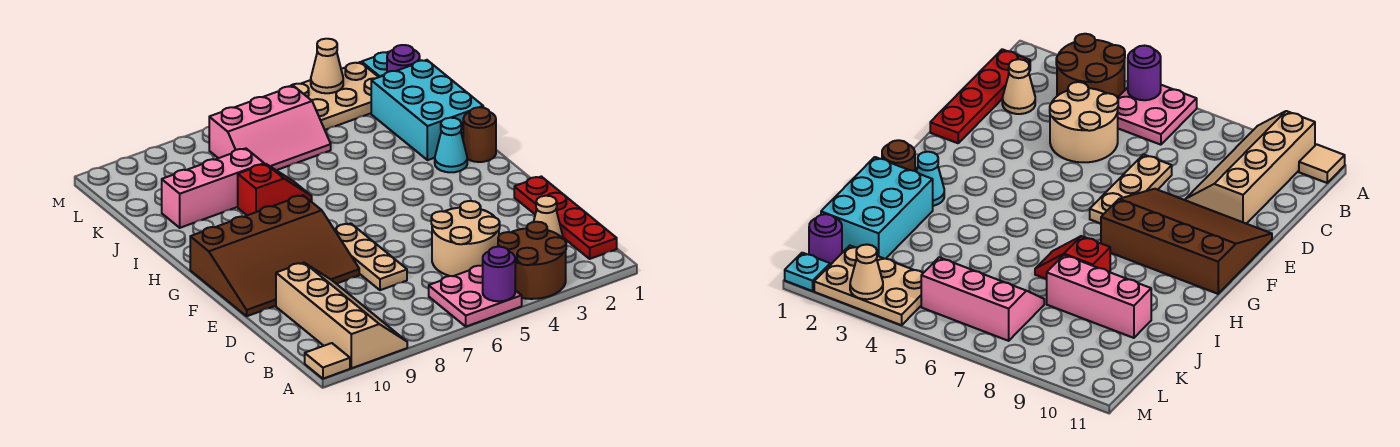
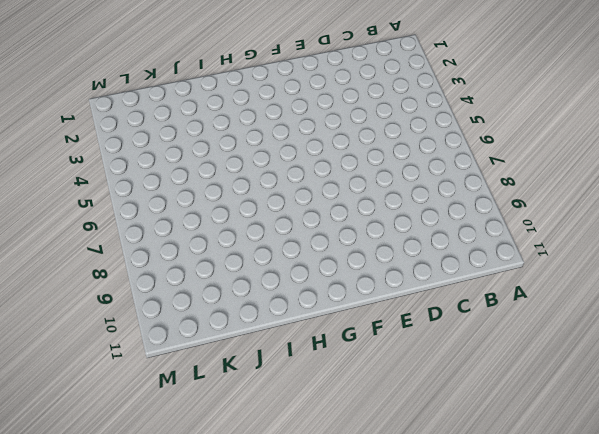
none -> brown 2x2 round brick [498,222,566,299]
none -> pink 2x2 plate [429,266,522,327]
none -> tan 2x4 slope [276,263,407,368]

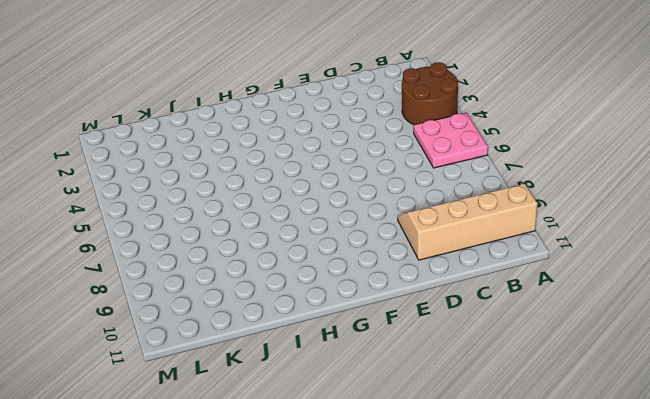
none -> tan 1x1 tile [305,343,350,379]
none -> red 1x4 plate [514,176,617,259]
none -> tan 1x1 cone [534,196,563,239]

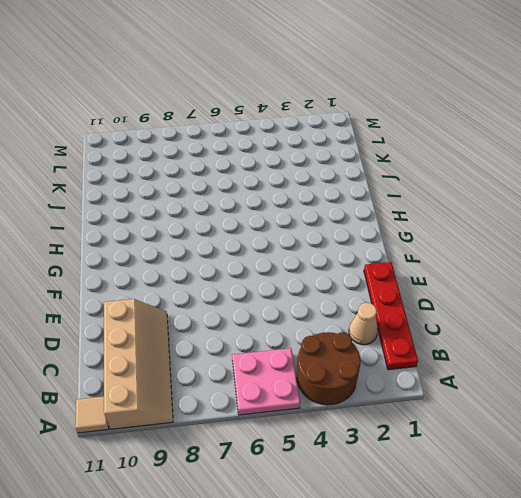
none -> tan 2x2 round brick [431,201,500,276]
none -> tan 1x3 plate [334,223,407,290]
none -> brown 3x4 slope [190,195,359,316]

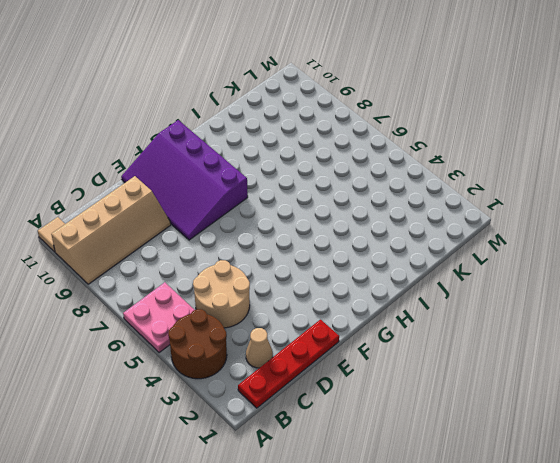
purple 3x4 slope [121,120,248,240] -> brown 3x4 slope [190,195,359,316]
none -> tan 1x3 plate [334,223,407,290]
none -> brown 1x1 round brick [463,107,496,162]
none -> cyan 1x1 cone [435,118,467,172]

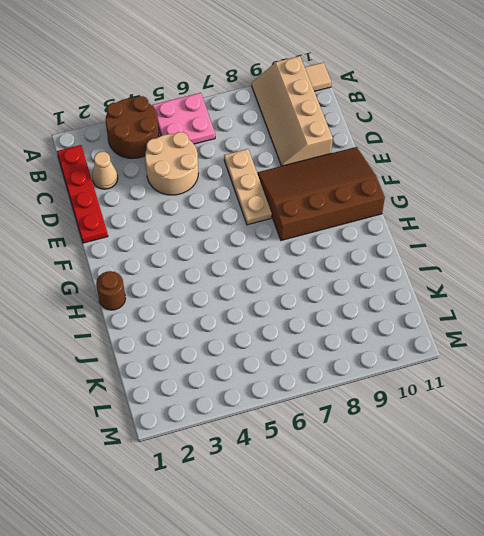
none -> cyan 1x1 cone [435,118,467,172]
none -> cyan 2x3 brick [371,60,483,160]
none -> red 1x2 slope [238,164,312,215]

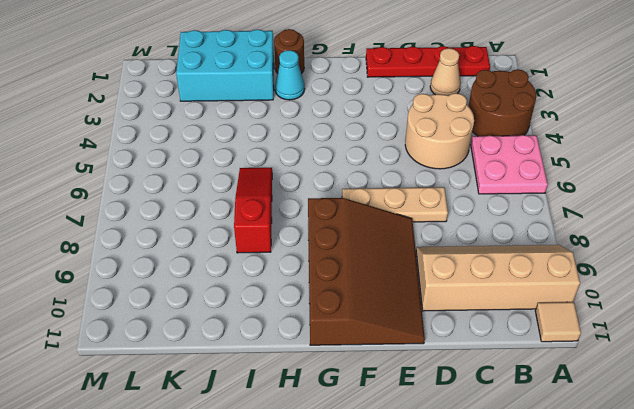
red 1x3 slope [234,168,272,253] -> red 1x2 slope [238,164,312,215]
none -> pink 1x3 brick [162,148,264,228]
none -> pink 2x3 slope [209,86,331,170]
none -> purple 1x1 round brick [387,45,420,72]

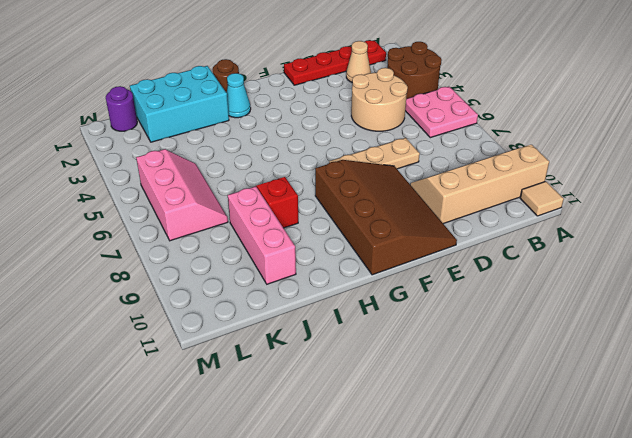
none -> tan 2x3 plate [290,62,378,130]
none -> cyan 1x1 plate [362,52,389,77]
none -> purple 1x1 round brick [483,247,515,301]

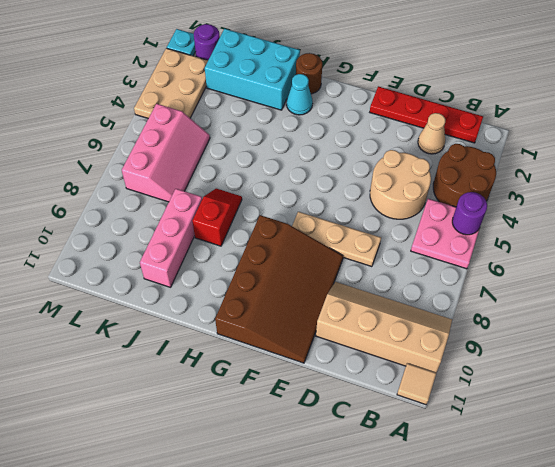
none -> tan 1x1 cone [311,39,343,93]

